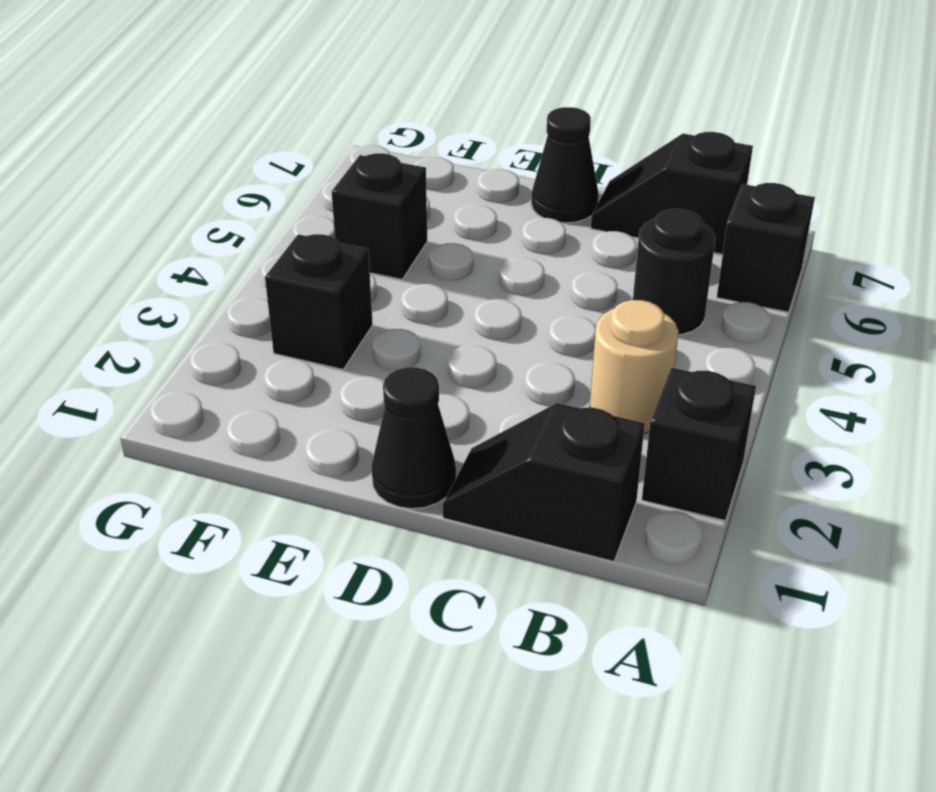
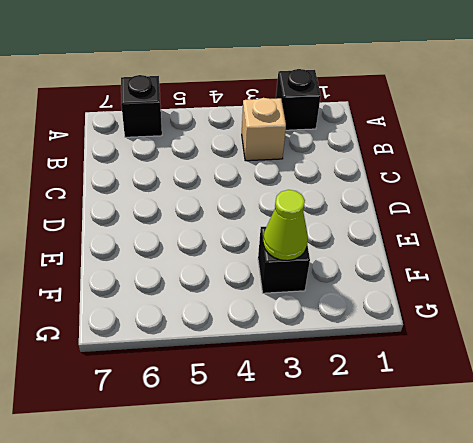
tan 1x1 brick [242,98,286,161] -> tan 1x1 round brick [590,300,679,434]
lime 1x1 cone [263,190,308,261] -> none
none -> black 1x2 slope [443,403,645,562]
none -> black 1x1 round brick [633,209,715,335]

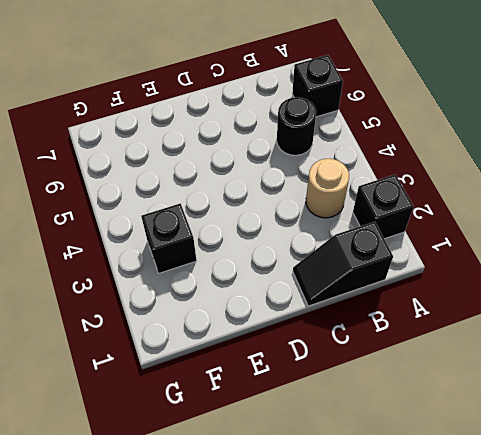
none -> black 1x2 slope [591,132,753,255]
none -> black 1x1 cone [371,367,456,509]

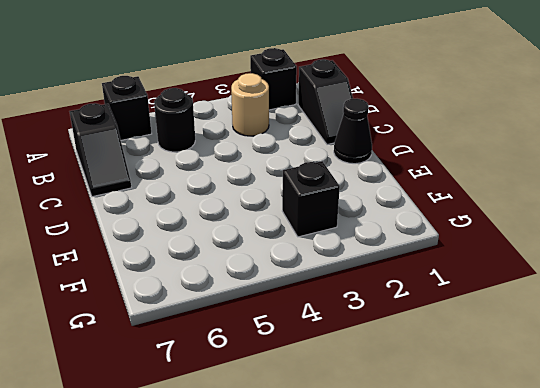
none -> black 1x1 cone [531,107,599,223]
none -> black 1x1 brick [332,153,427,279]

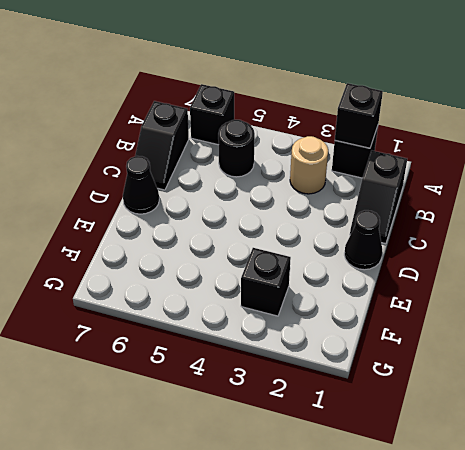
black 1x1 brick [335,83,383,148] -> black 1x1 brick moved to [332,153,427,279]

